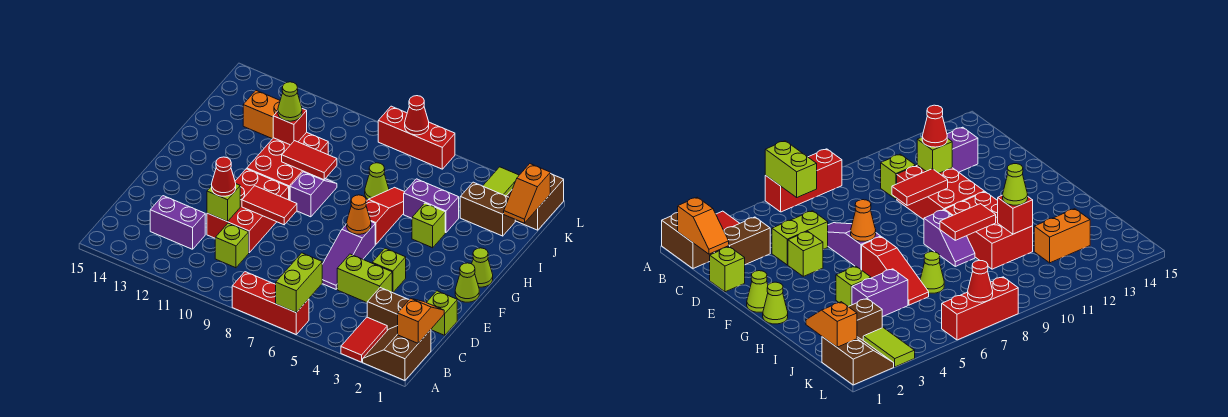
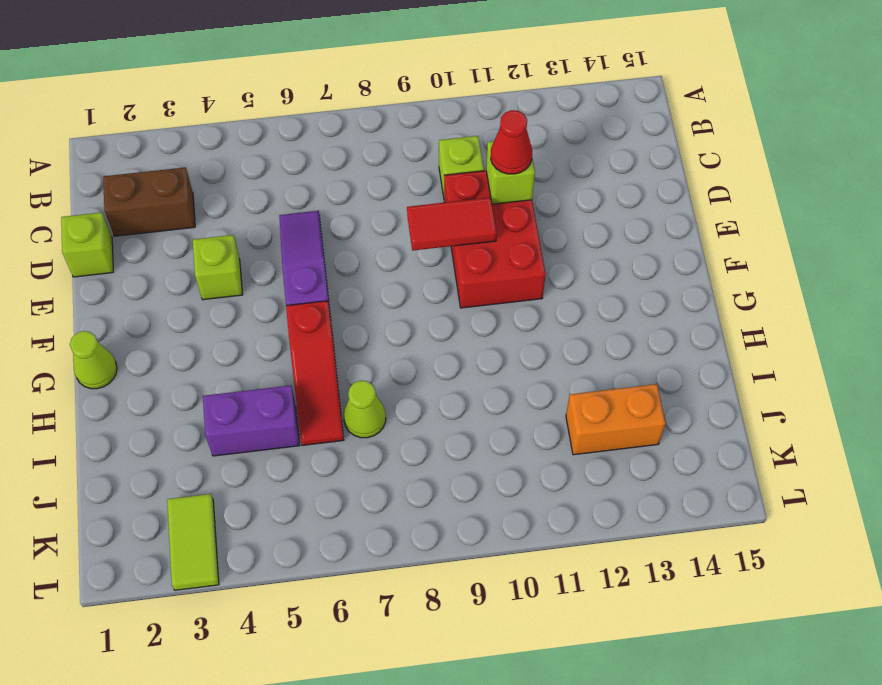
none -> brown 2x2 slope [363,326,431,380]
none -> red 1x2 tile [341,317,387,362]
none -> red 1x3 brick [232,272,309,334]
none -> purple 1x2 brick [150,196,205,249]

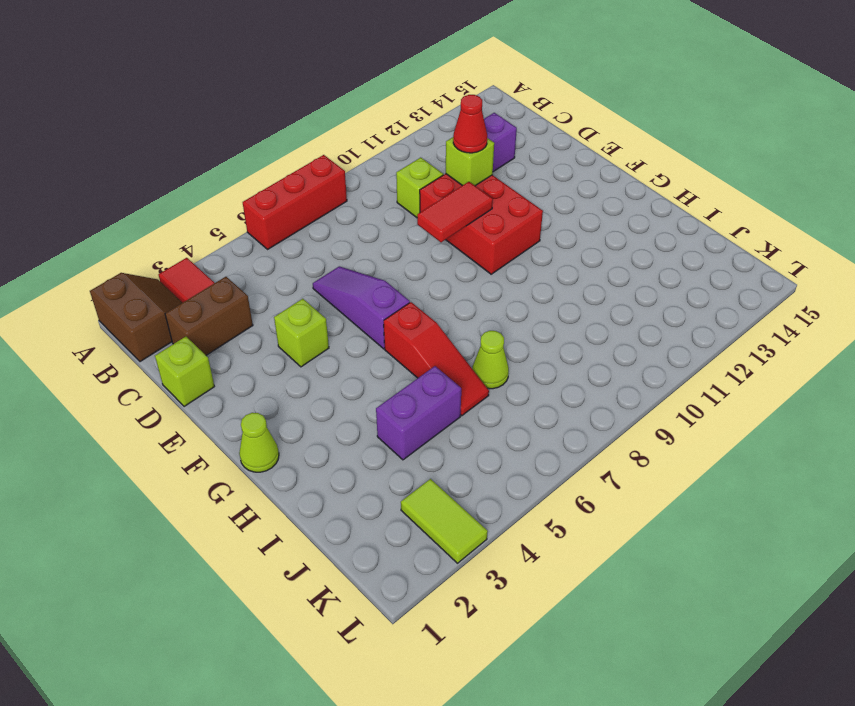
none -> lime 1x2 brick [337,254,392,302]
none -> lime 1x1 cone [455,263,479,302]
none -> purple 1x2 slope [290,172,337,217]
none -> red 2x3 brick [247,132,328,200]

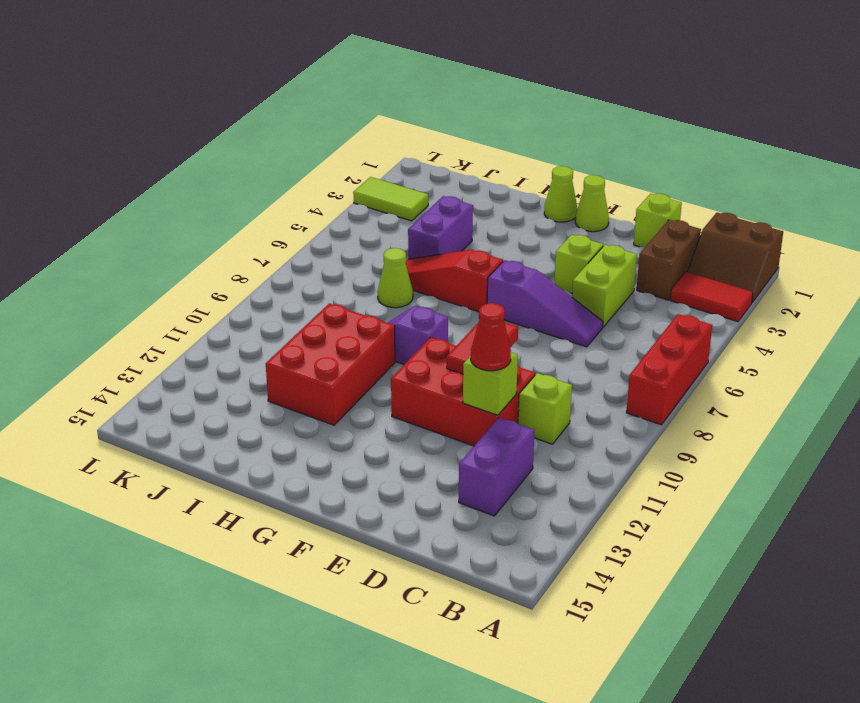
red 2x3 brick [266,303,395,425] -> red 2x3 brick turned to [247,132,328,200]
none -> lime 1x1 brick [412,203,445,248]
none -> brown 1x2 brick [460,182,515,236]
none -> orange 1x2 brick [243,91,280,139]
none -> brown 2x2 slope [507,173,564,230]

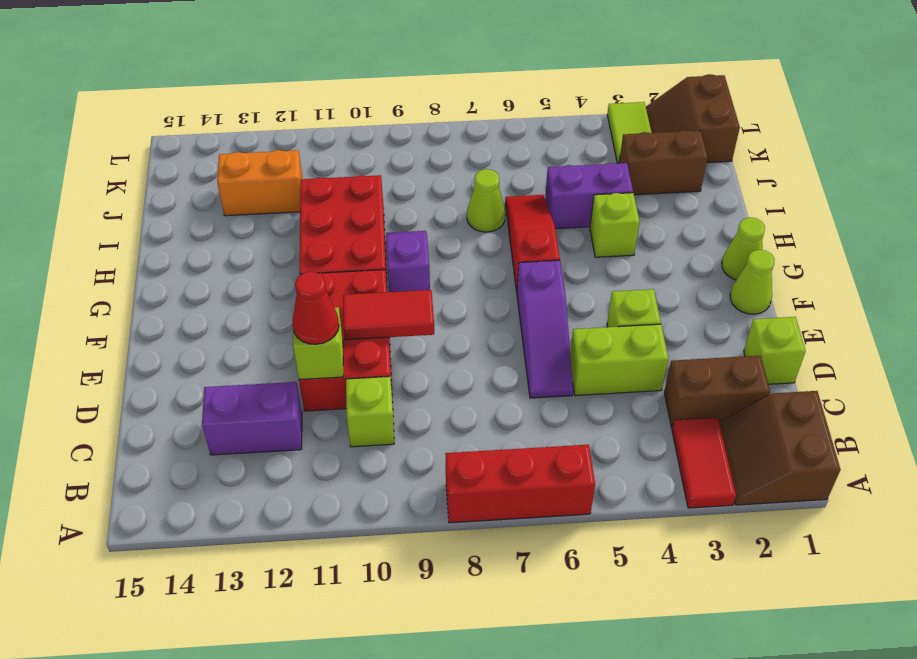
none -> red 1x3 brick [378,106,455,169]
none -> lime 1x2 brick [276,253,322,313]
none -> orange 1x2 slope [398,298,444,343]
none -> orange 1x1 cone [347,195,371,234]

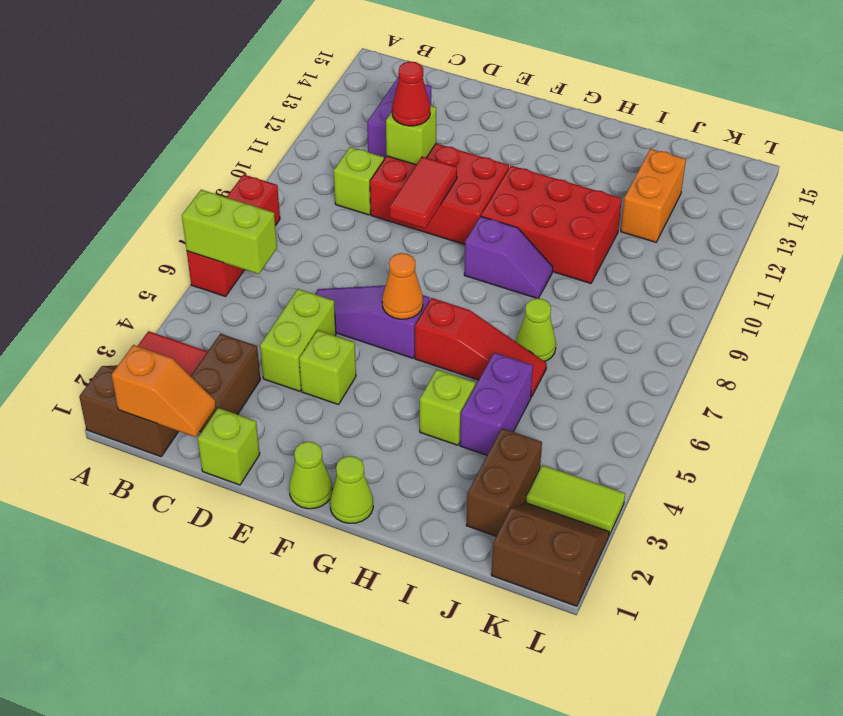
none -> red 1x3 brick [378,106,455,169]
none -> red 1x2 tile [282,141,337,180]
none -> red 1x1 brick [273,109,307,145]
none -> orange 1x2 slope [504,164,550,223]

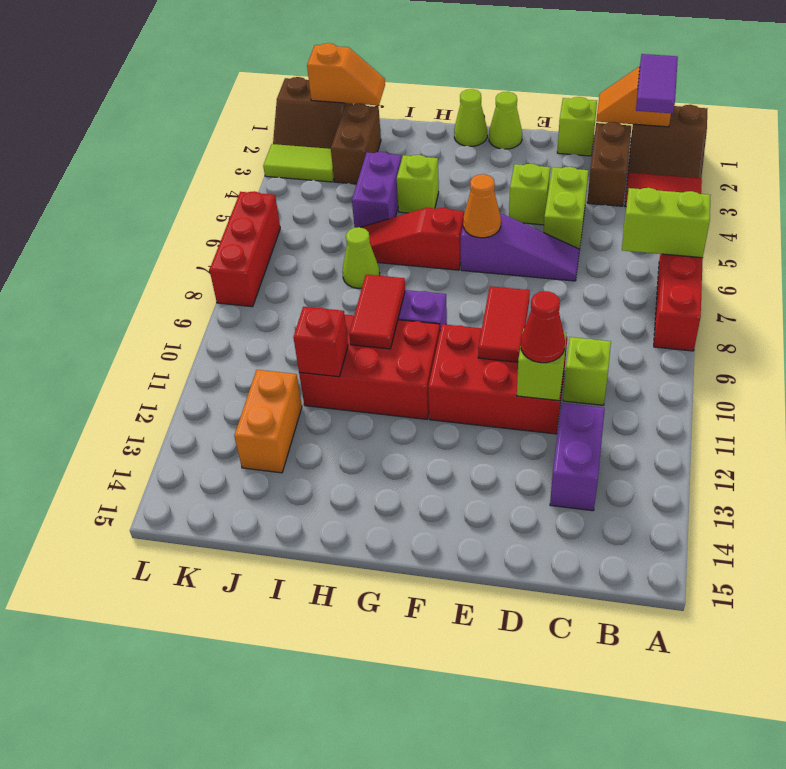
purple 1x2 tile [636,54,678,113] -> none
none -> red 1x1 cone [405,96,429,135]
none -> lime 1x1 cone [278,82,302,121]

